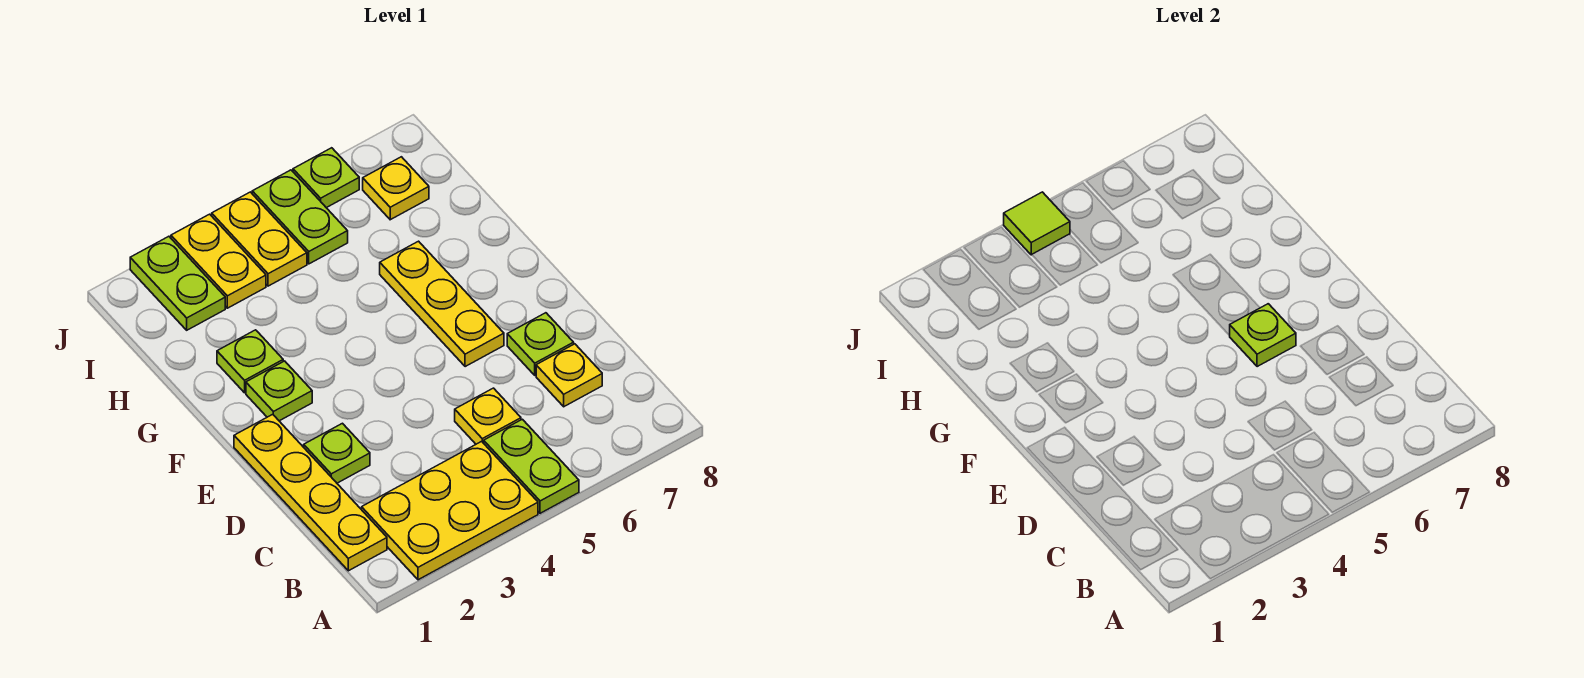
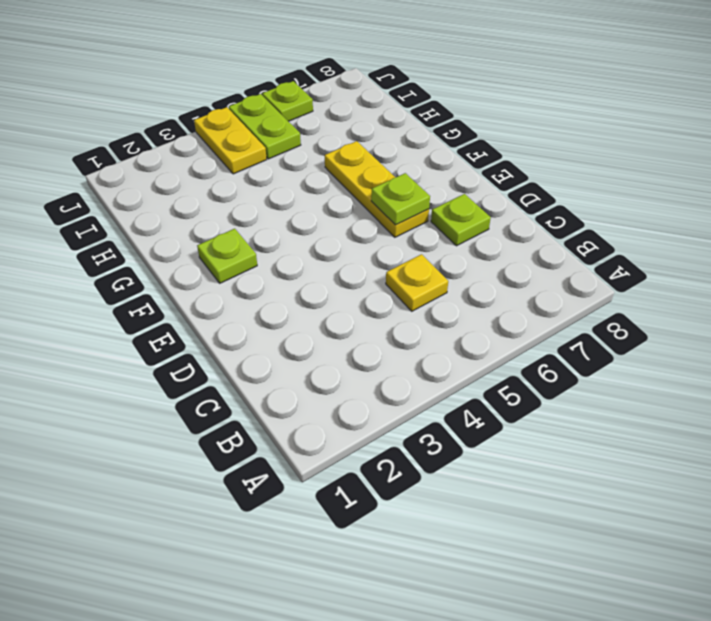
none -> yellow 2x3 plate [362,441,538,580]
none -> lime 1x2 plate [484,419,579,513]
none -> yellow 1x4 plate [234,414,387,571]

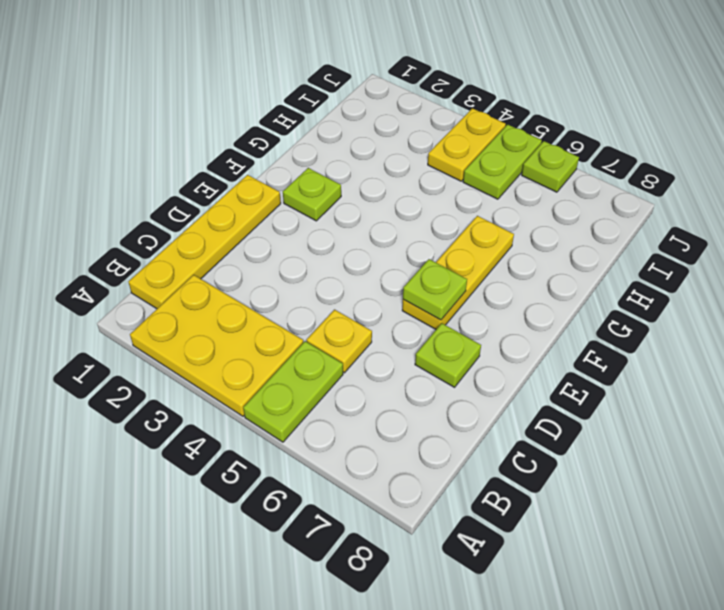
none -> yellow 1x1 plate [536,344,602,407]
none -> lime 1x1 plate [304,423,370,483]
none -> lime 1x1 plate [217,330,283,393]

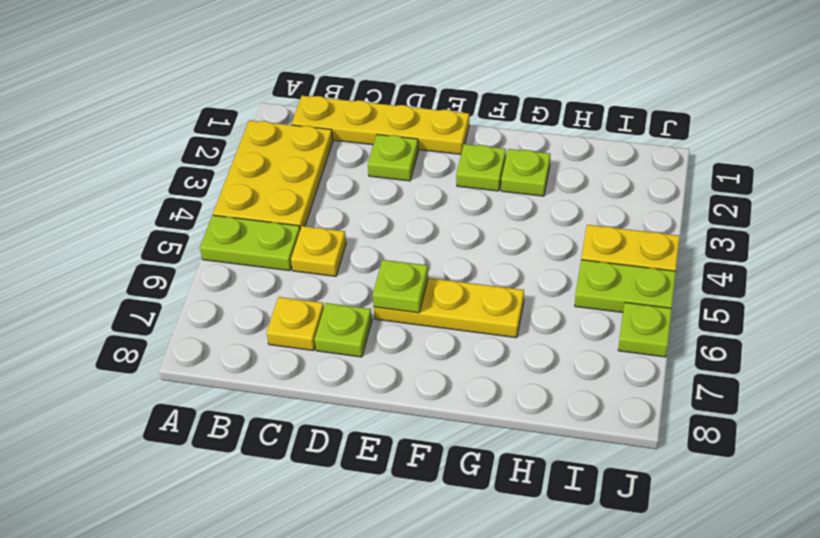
none -> lime 1x2 plate [130,236,225,330]
none -> yellow 1x2 plate [171,214,266,308]
none -> yellow 1x1 plate [363,157,429,220]

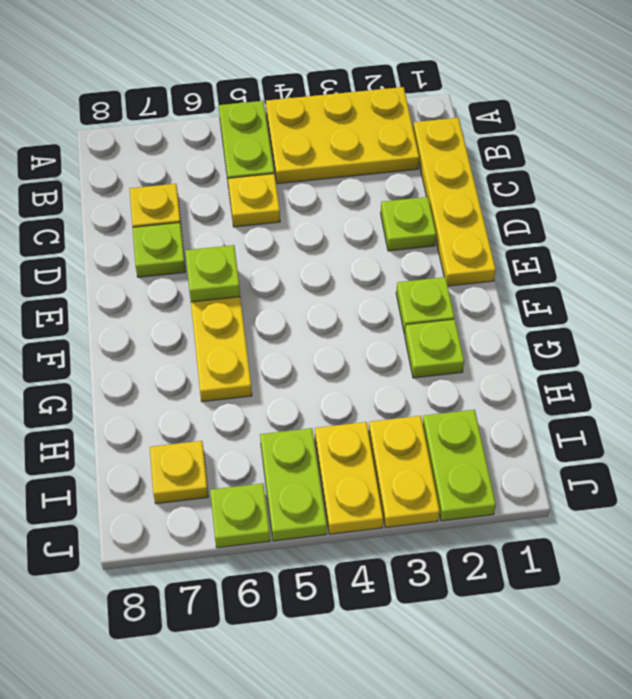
none -> lime 1x1 tile [1004,192,1070,255]

